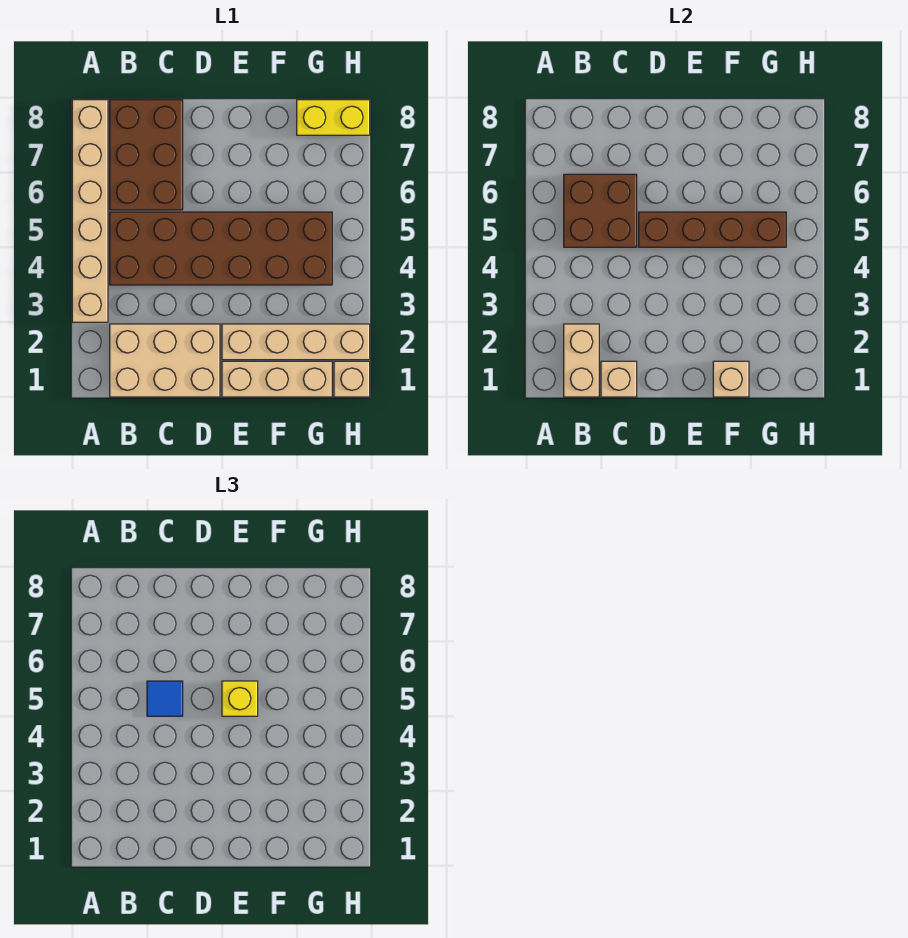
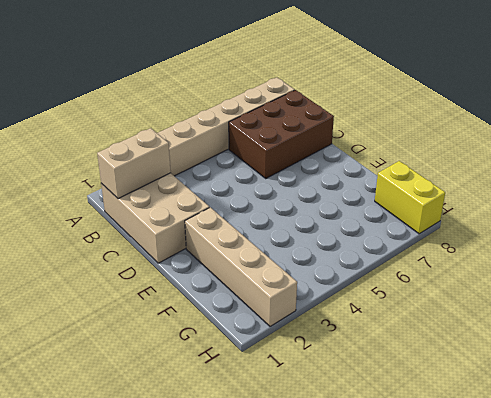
none -> brown 2x6 brick [110,212,332,285]
none -> tan 1x3 brick [222,361,332,397]
none -> tan 1x1 brick [334,361,370,397]

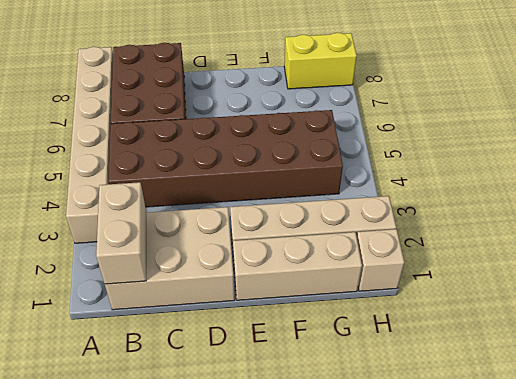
none -> brown 2x2 brick [564,174,637,247]
none -> tan 1x1 brick [601,361,637,397]
none -> brown 1x4 brick [639,212,786,247]

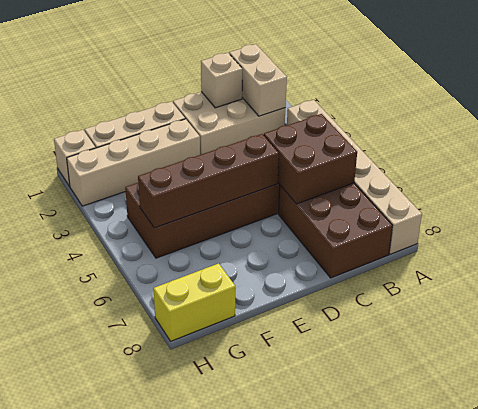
none -> tan 1x1 brick [713,361,749,397]
none -> blue 1x1 tile [147,681,183,716]
none -> yellow 1x1 brick [222,681,258,716]

